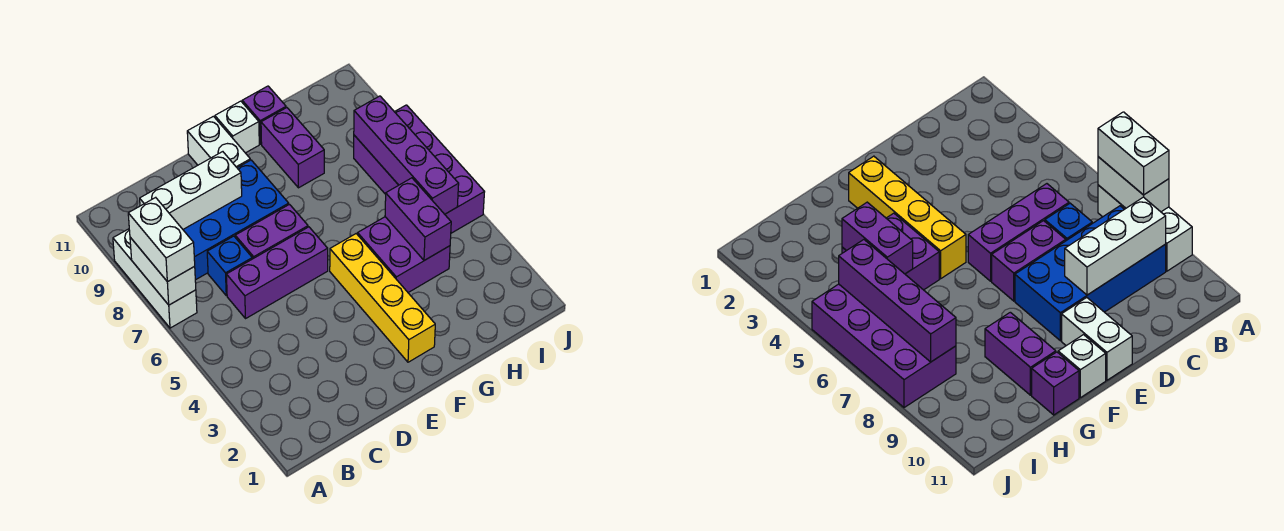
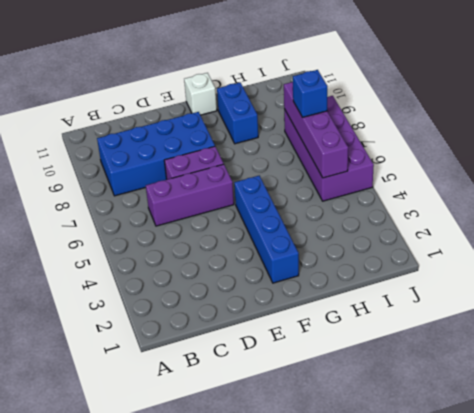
blue 1x4 brick [234,176,299,283] -> yellow 1x4 brick [330,234,435,362]
blue 1x2 brick [217,83,258,144] -> purple 1x2 brick [261,108,324,188]
blue 1x1 brick [293,70,327,117] -> blue 1x1 brick moved to [207,236,252,296]
none -> white 1x3 brick [113,229,197,328]
none -> white 1x2 brick [187,116,250,168]
none -> purple 2x2 brick [358,217,450,293]

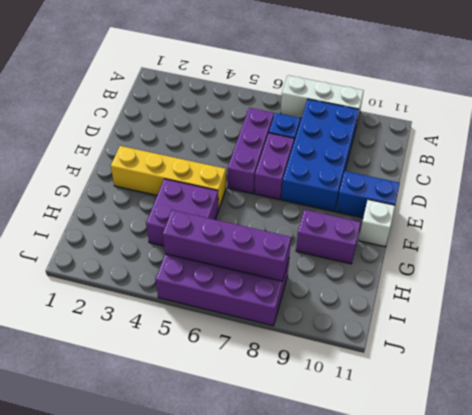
blue 1x2 brick [336,171,400,218] -> white 1x2 brick [187,116,250,168]
none -> purple 1x1 brick [242,86,286,144]
none -> white 1x2 brick [130,237,196,305]
none -> white 1x3 brick [140,152,242,229]

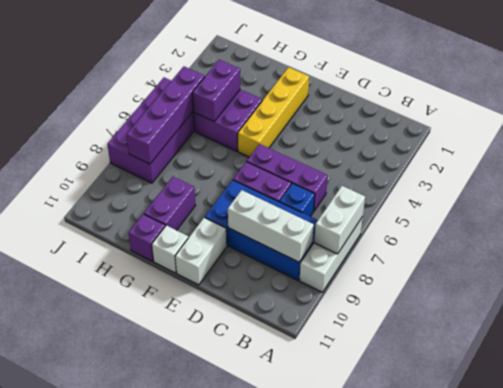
none -> white 1x2 brick [128,197,195,282]

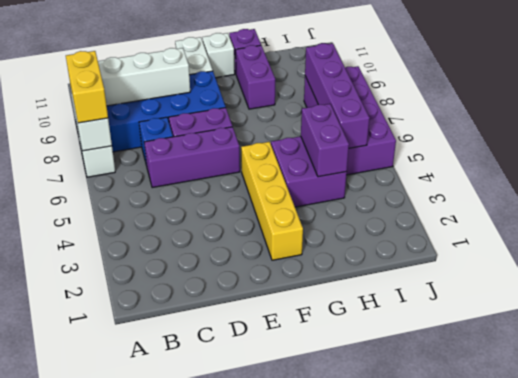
yellow 1x2 brick [66,51,108,123] -> white 1x2 brick [128,197,195,282]

